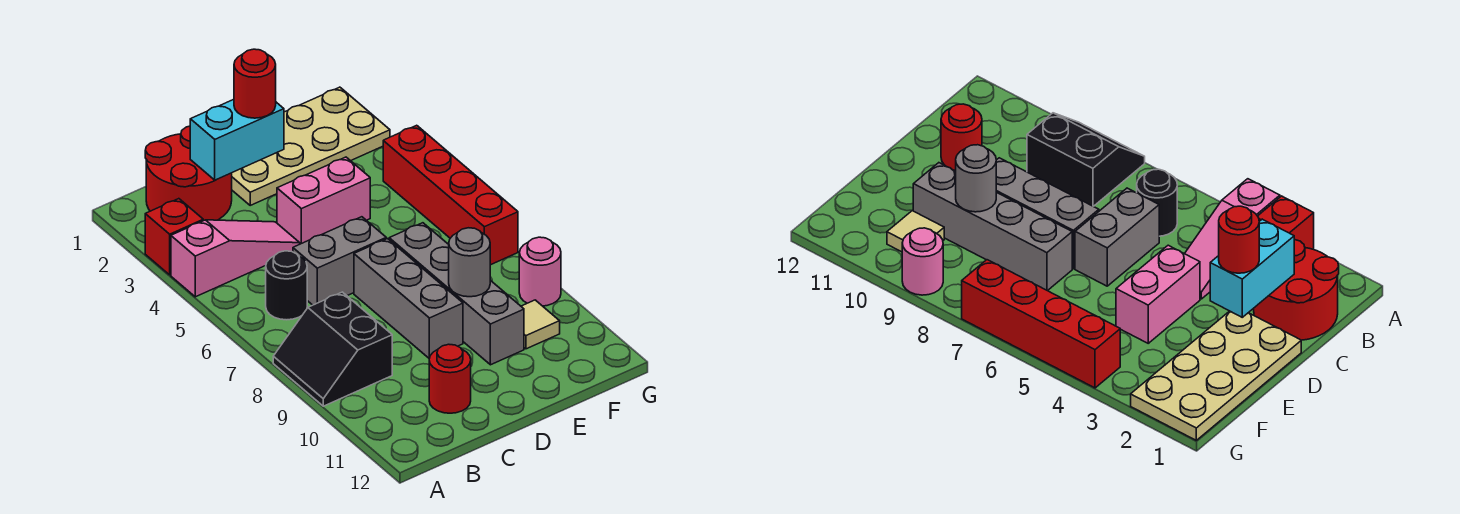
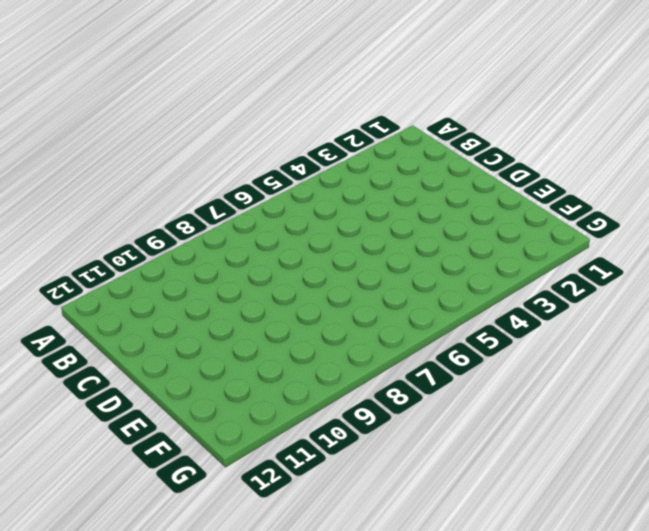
none -> red 1x1 brick [145,199,203,275]
none -> pink 1x3 slope [171,220,300,297]
none -> black 2x2 slope [273,292,392,406]

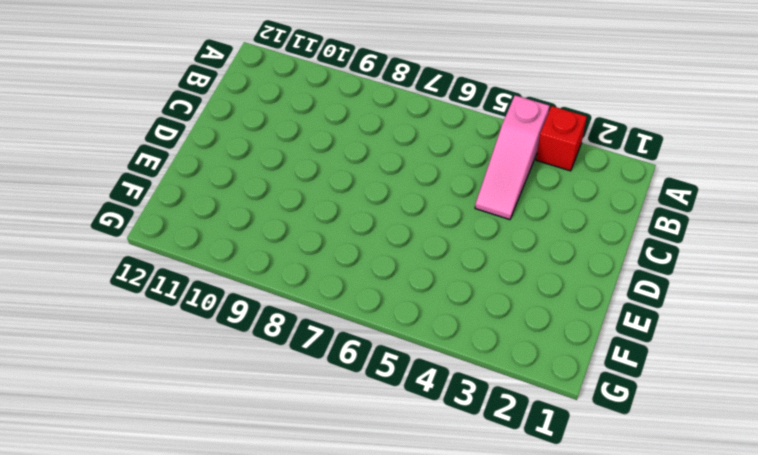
none -> black 2x2 slope [273,292,392,406]
none -> red 2x2 round brick [145,126,232,221]
none -> black 1x1 round brick [266,251,307,320]

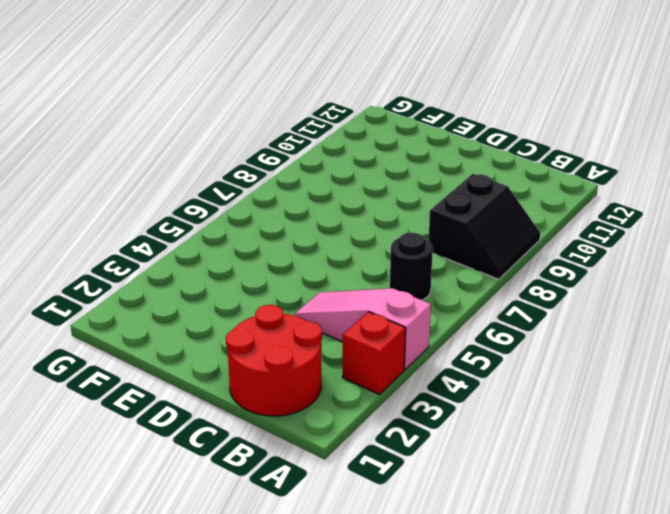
none -> grey 1x2 brick [293,217,386,305]
none -> red 1x1 round brick [429,344,471,413]
none -> tan 2x4 plate [232,87,390,205]

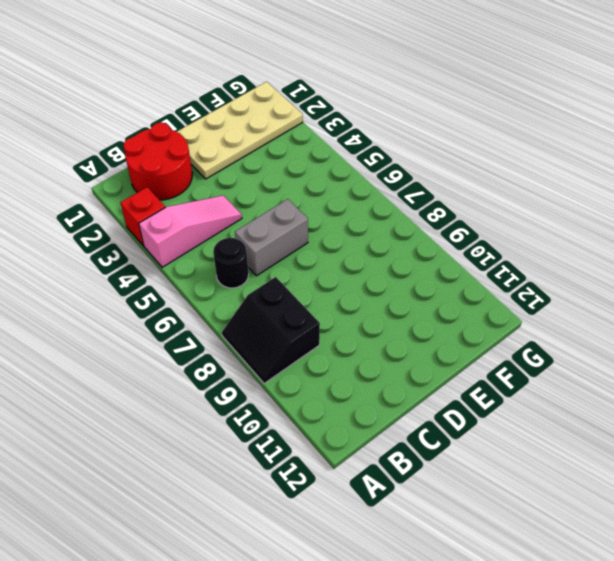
none -> red 1x1 round brick [429,344,471,413]
none -> pink 1x2 brick [277,157,370,244]
none -> grey 1x3 brick [354,239,463,358]

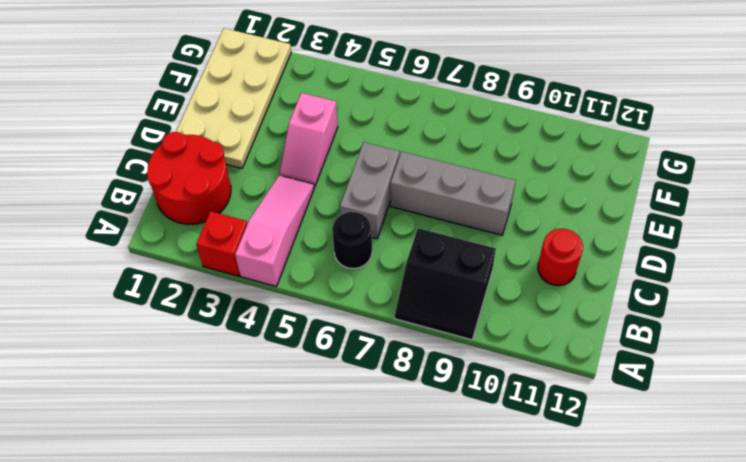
pink 1x2 slope [280,93,338,187] -> pink 1x2 brick [277,157,370,244]
none -> grey 1x4 brick [389,223,524,365]
none -> tan 1x1 tile [521,300,560,349]
none -> red 1x4 brick [383,125,518,265]

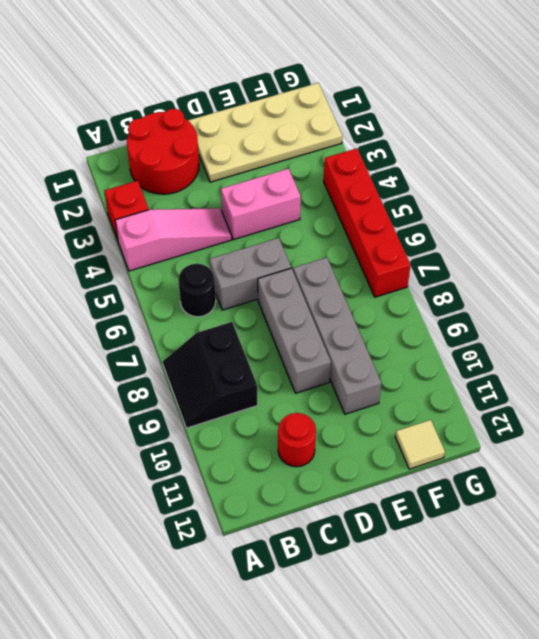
tan 1x1 tile [395,420,445,469] -> tan 1x1 tile moved to [521,300,560,349]
none -> pink 1x1 round brick [519,237,561,306]
none -> cyan 1x2 brick [190,99,284,180]
none -> grey 1x1 round brick [449,228,490,297]

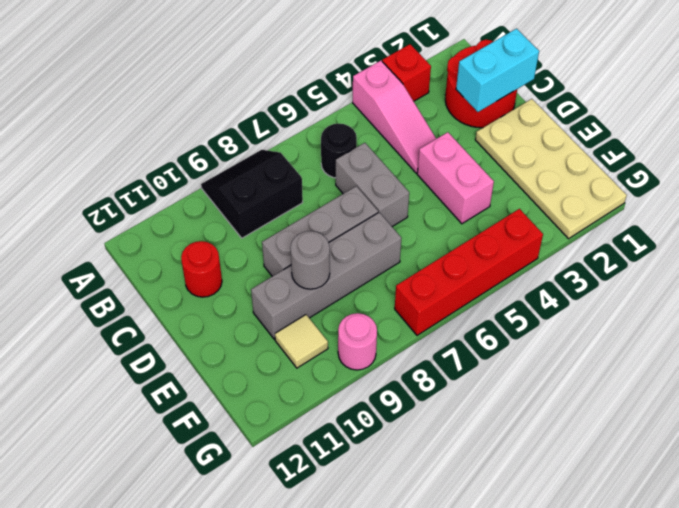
cyan 1x2 brick [456,29,539,112] -> cyan 1x2 brick turned to [190,99,284,180]
none -> red 1x1 round brick [234,49,276,118]

